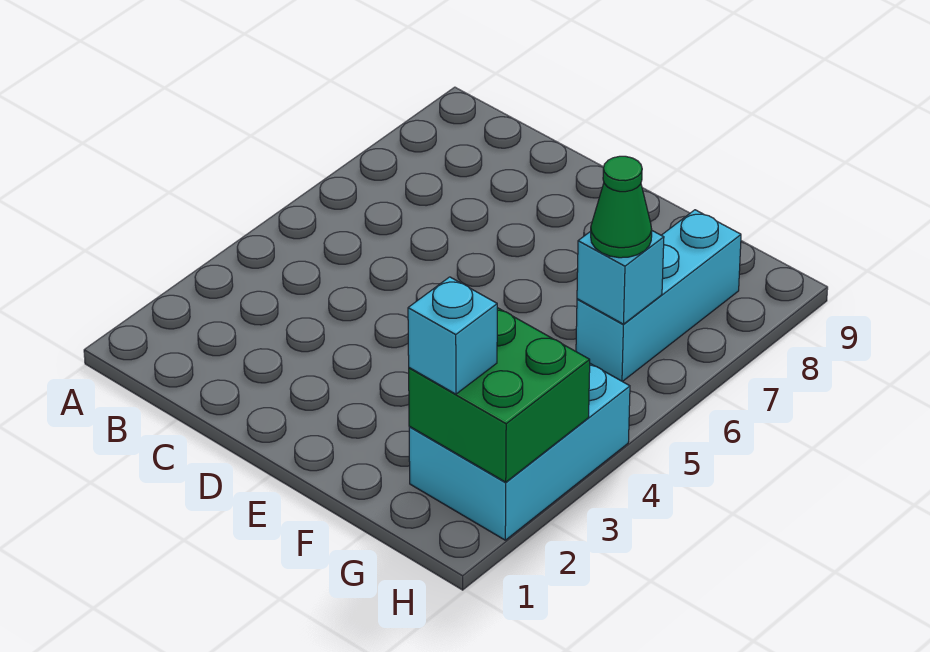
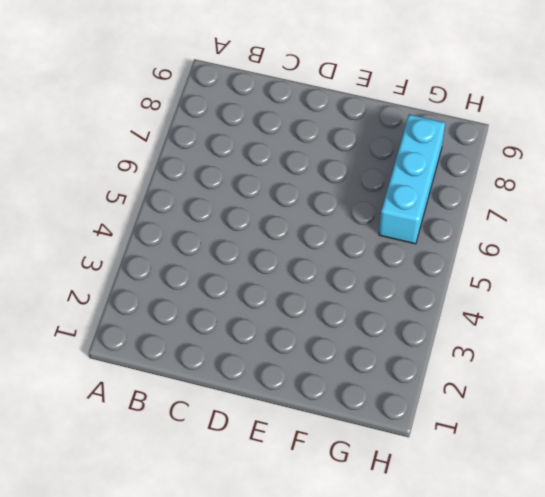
none -> cyan 2x3 brick [409,364,630,540]
none -> green 2x2 brick [409,308,590,482]

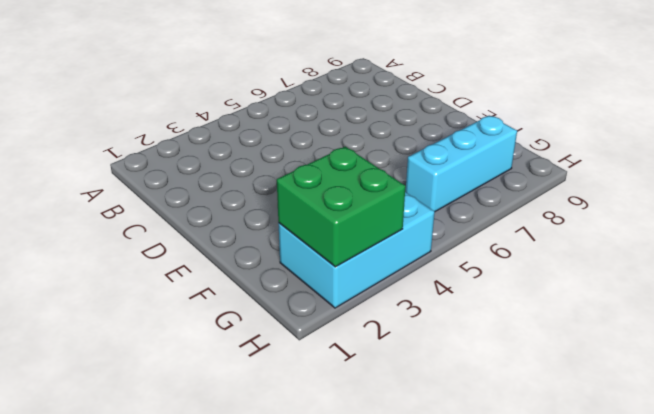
none -> cyan 1x1 brick [577,231,664,324]
none -> cyan 1x1 brick [408,277,497,394]

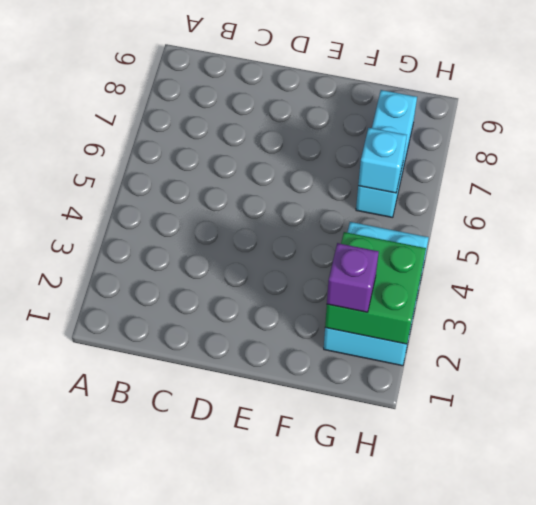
purple 1x1 brick [327,243,379,312] -> cyan 1x1 brick [408,277,497,394]
none -> green 1x1 cone [591,156,652,258]

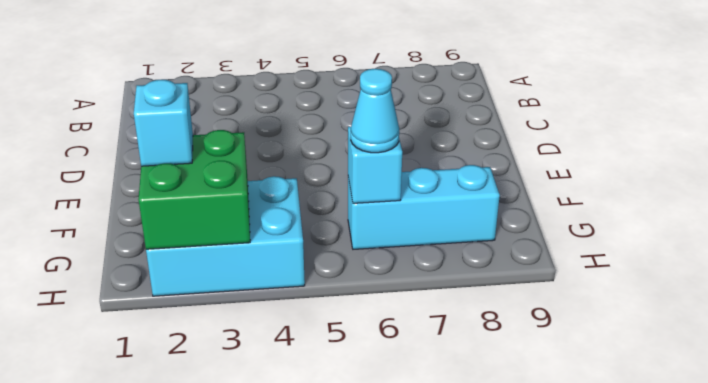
cyan 1x1 cone [351,69,399,153] -> green 1x1 cone [591,156,652,258]

